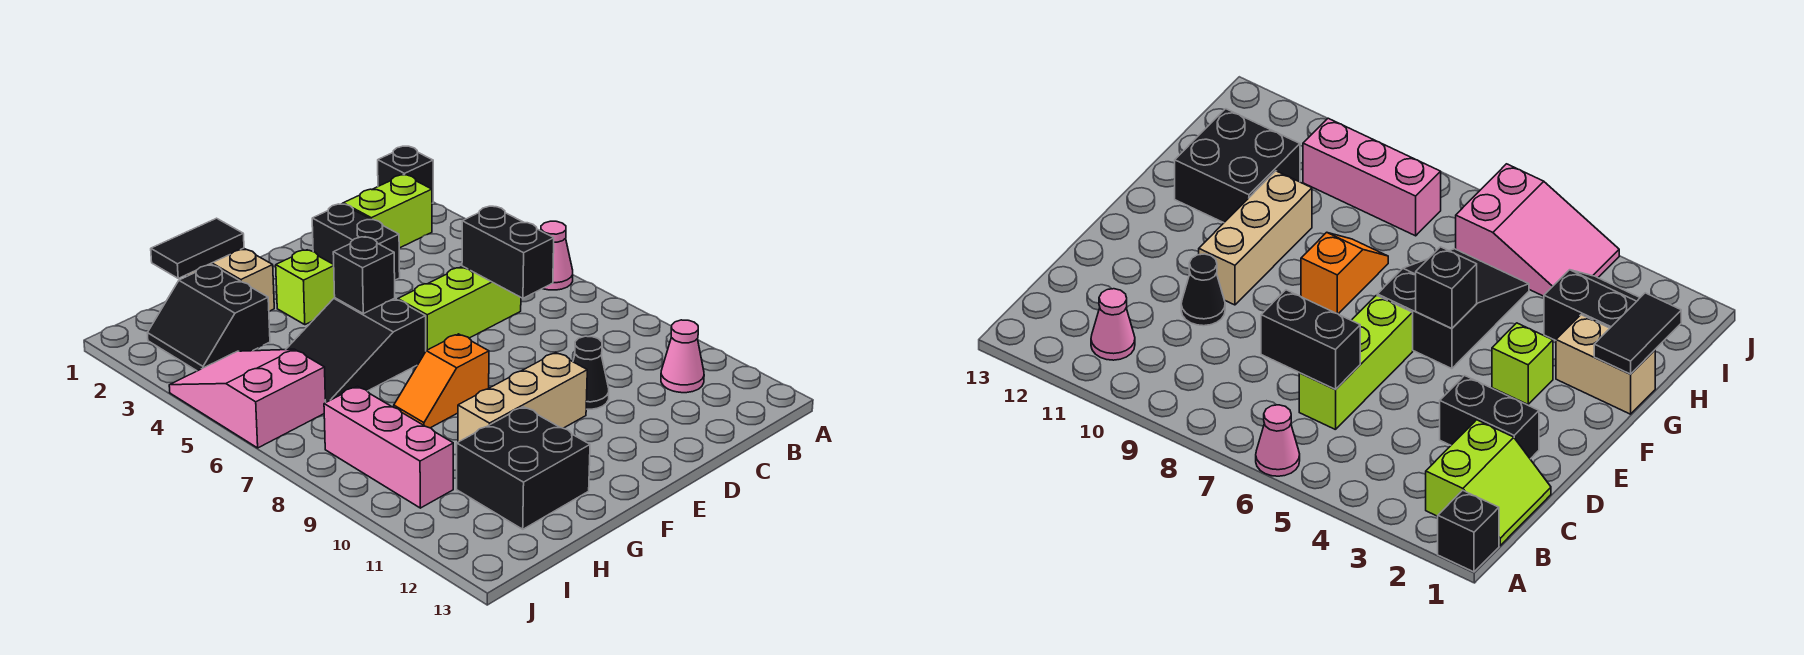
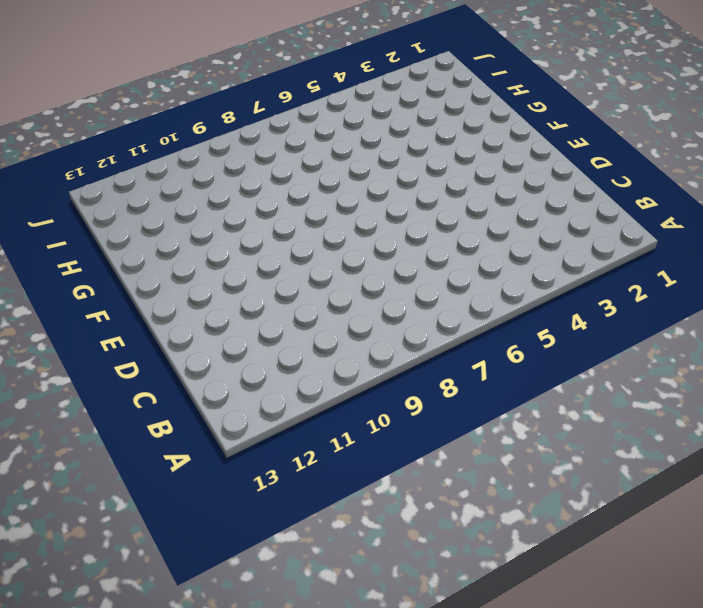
none -> black 1x1 brick [378,146,433,203]
none -> pink 1x1 cone [541,221,573,290]
none -> lime 2x2 slope [342,175,432,248]

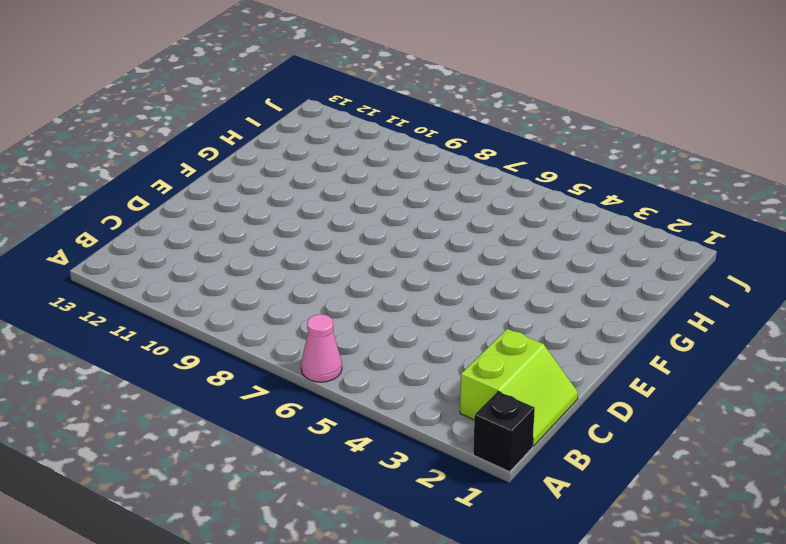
none -> pink 1x1 cone [661,320,704,393]
none -> lime 1x3 brick [398,266,521,351]
none -> black 1x2 brick [312,204,400,280]

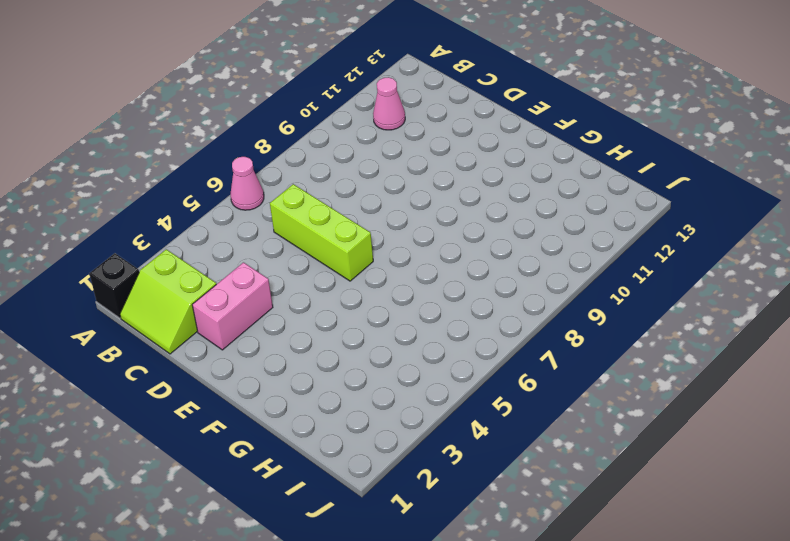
pink 1x2 brick [192,263,273,350] -> black 1x2 brick [312,204,400,280]
none -> black 1x1 cone [573,336,609,409]
none -> tan 1x3 brick [458,353,587,442]
none -> lime 1x1 brick [276,250,335,325]

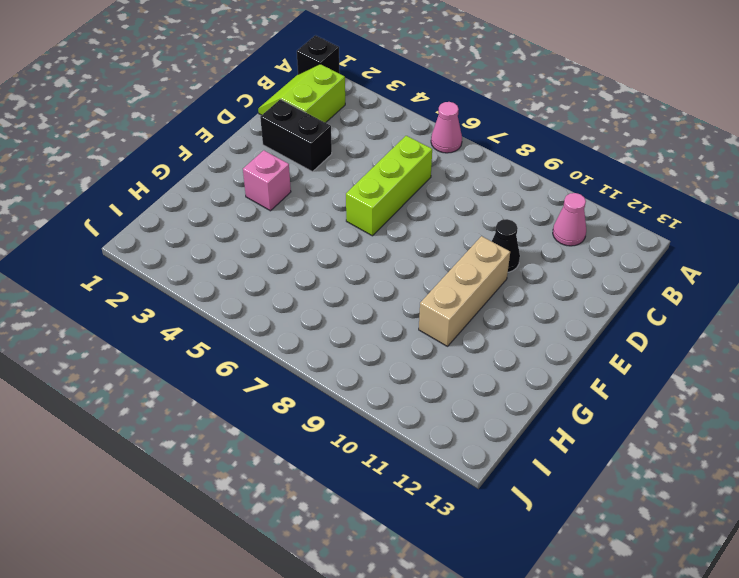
pink 1x1 brick [243,150,291,211] -> lime 1x1 brick [276,250,335,325]
none -> black 2x3 slope [286,298,426,402]
none -> orange 1x2 slope [394,334,489,428]
none -> tan 1x2 brick [187,248,274,311]

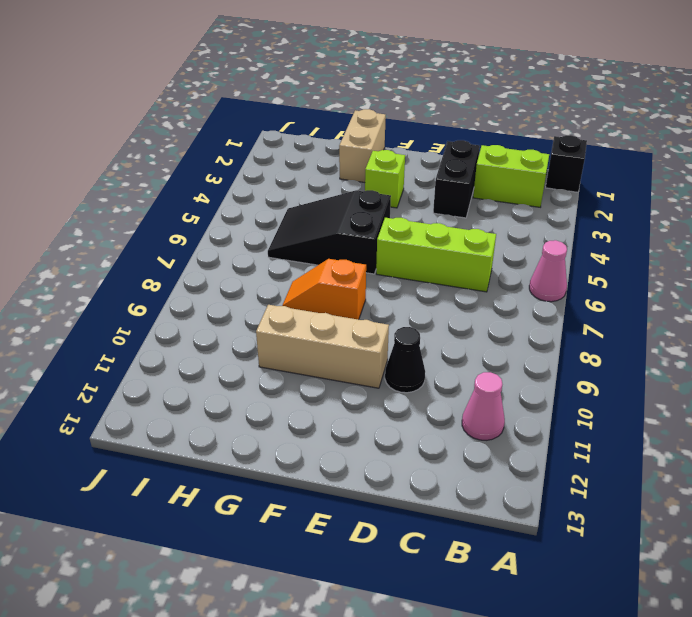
none -> black 2x2 brick [457,407,590,529]
none -> black 2x2 slope [147,265,270,371]
none -> pink 2x3 slope [169,349,326,448]

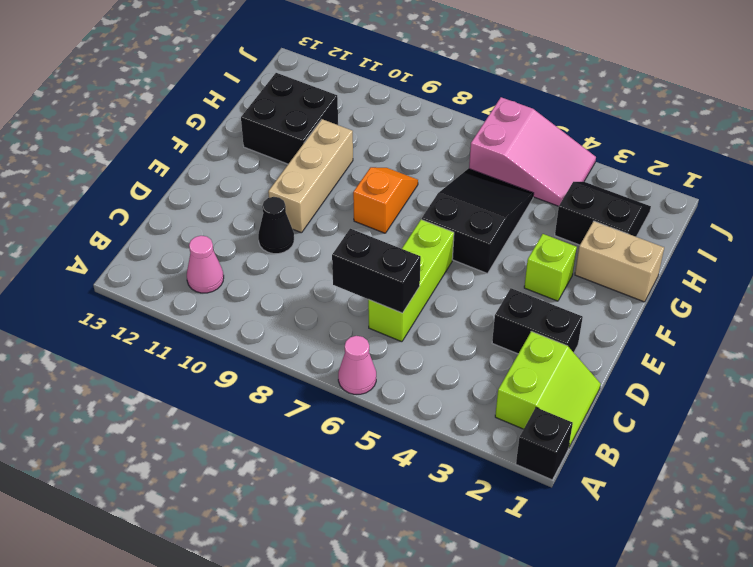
none -> pink 1x3 brick [324,386,453,508]
none -> black 1x1 brick [333,237,395,314]
none -> black 1x2 tile [151,218,244,278]

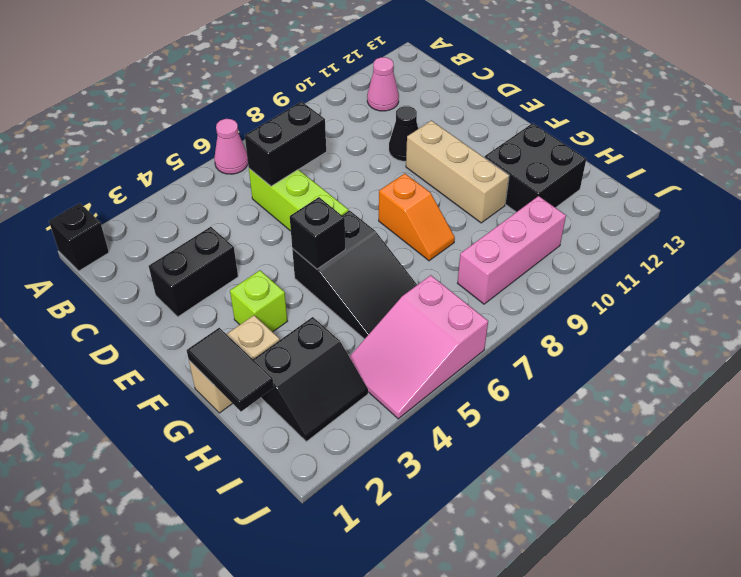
none -> lime 2x2 slope [342,175,432,248]

